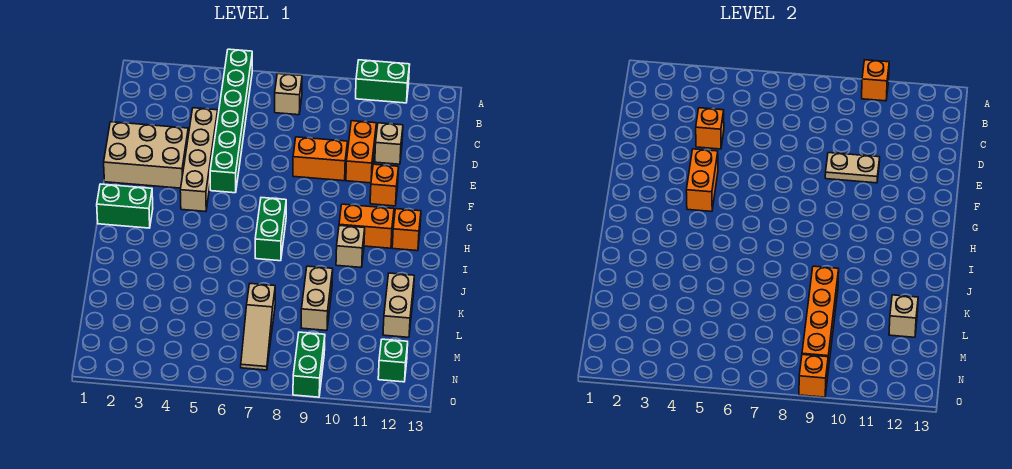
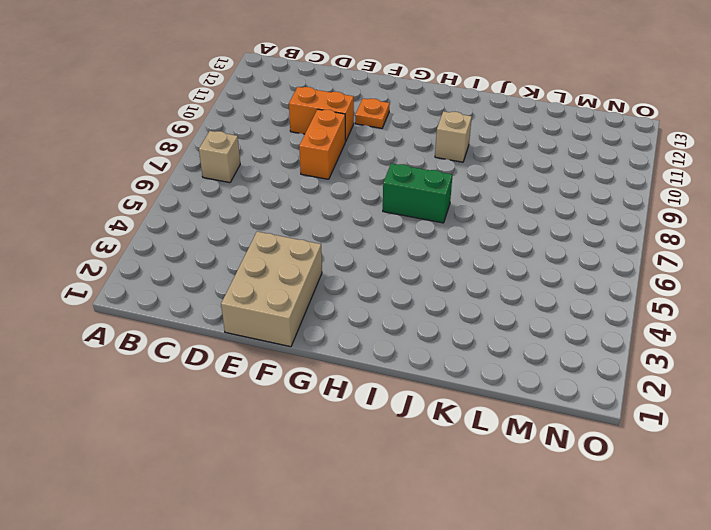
orange 1x1 plate [355,98,390,128] -> orange 1x1 brick [370,164,399,206]
none -> green 1x6 brick [210,49,252,193]
none -> green 1x2 brick [356,60,410,103]
none -> tan 1x4 brick [180,108,218,212]

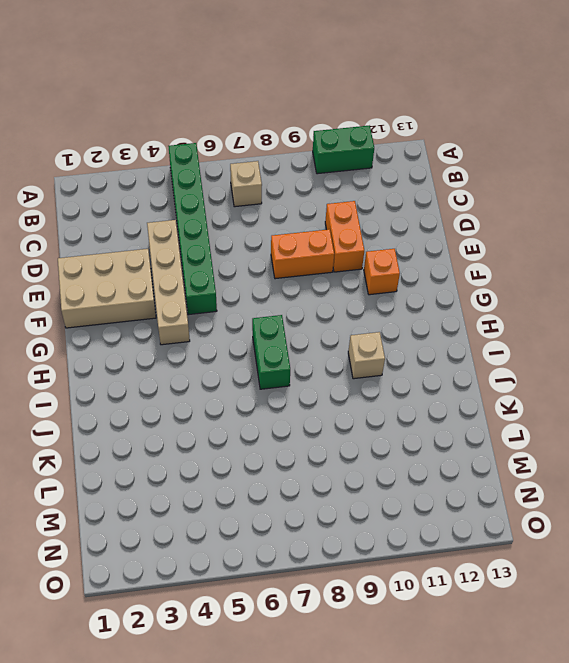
none -> tan 1x1 brick [375,123,403,164]
none -> green 1x2 brick [97,184,153,228]
none -> orange 1x2 brick [339,204,394,248]

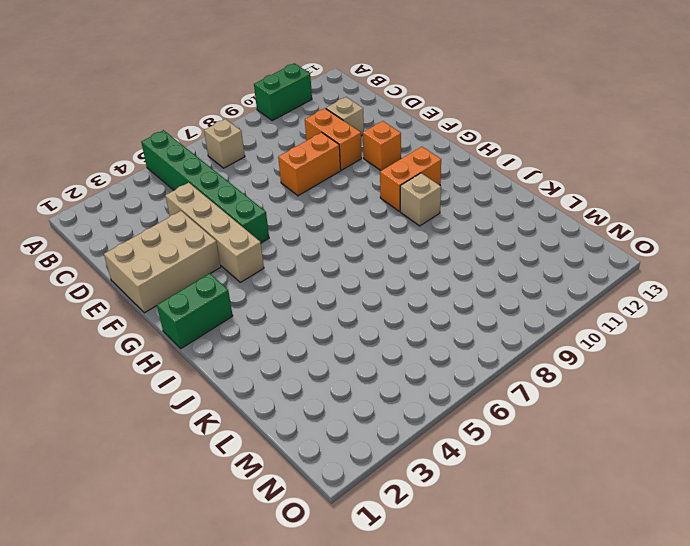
none -> green 1x2 brick [255,198,286,261]
none -> orange 1x1 brick [392,209,421,251]
none -> tan 1x2 brick [301,266,333,330]

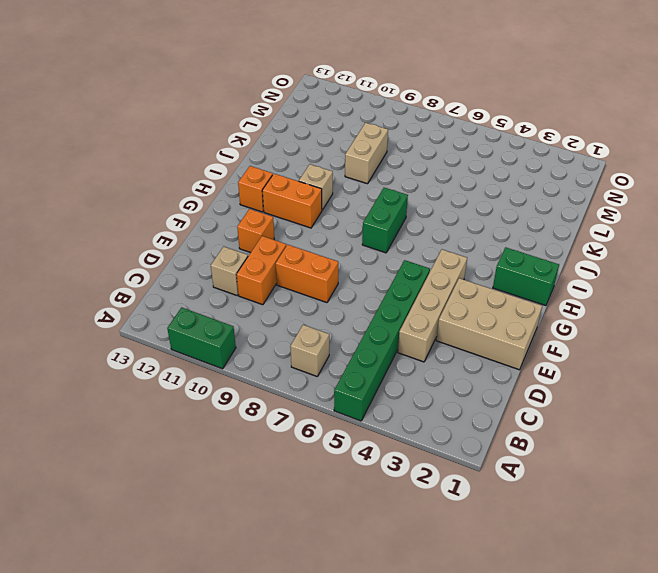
none -> tan 1x2 brick [383,273,414,337]
none -> tan 1x3 slope [241,284,275,370]
none -> green 1x2 brick [293,332,325,397]

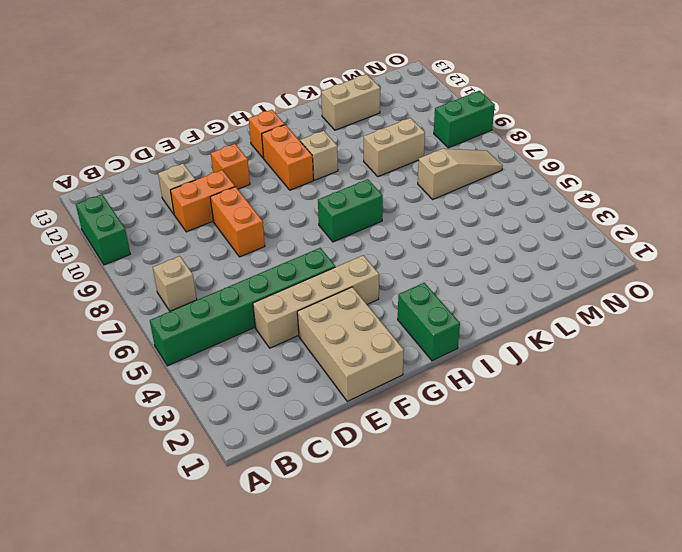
none -> green 1x1 brick [378,339,408,382]
none -> orange 1x1 brick [862,60,889,101]
none -> orange 1x1 brick [696,108,724,149]

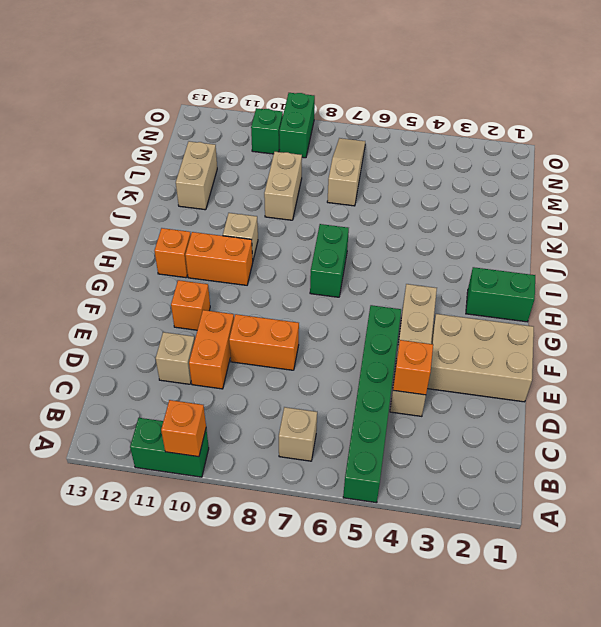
green 1x1 brick [251,108,283,154] -> green 1x1 brick moved to [378,339,408,382]
none -> tan 1x2 plate [825,153,880,183]
none -> orange 1x2 brick [686,149,718,212]
none -> orange 1x4 brick [802,266,839,370]

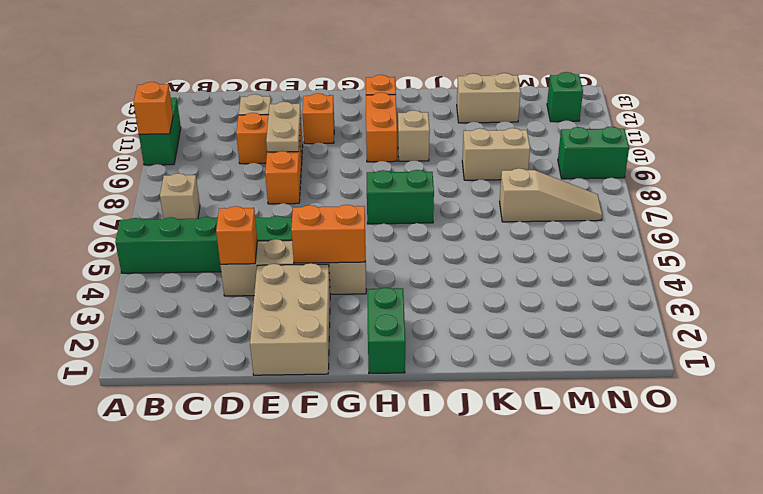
none -> orange 1x4 brick [802,266,839,370]
none -> tan 1x1 brick [889,295,918,337]
none -> orange 1x1 brick [799,355,828,397]

